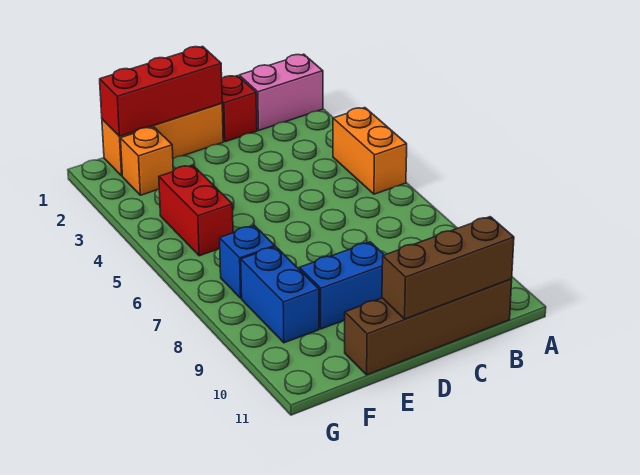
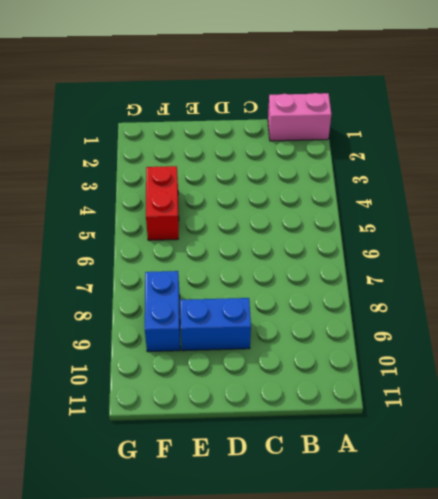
none -> orange 1x2 brick [333,108,407,194]
none -> brown 1x4 brick [344,279,512,375]
none -> red 1x1 brick [222,76,257,142]

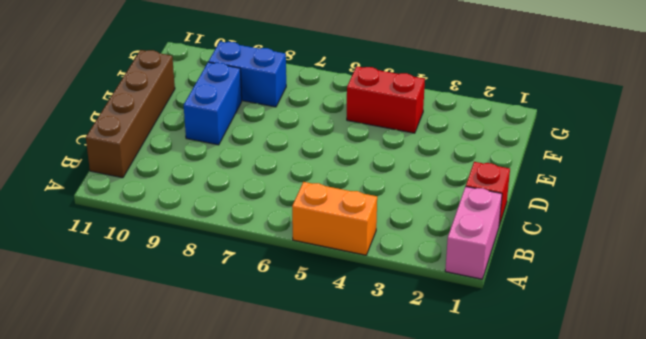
none -> orange 1x3 brick [102,103,223,176]
none -> orange 1x1 brick [120,127,173,195]
none -> blue 1x1 brick [220,226,275,298]

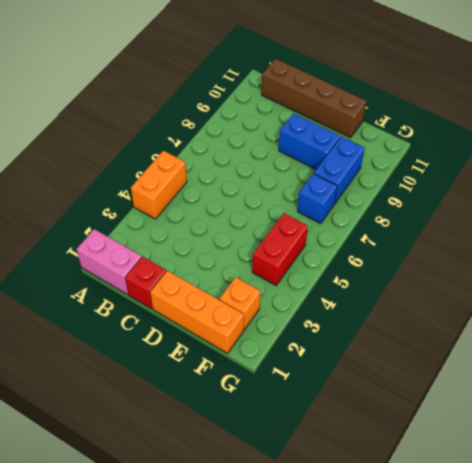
none -> brown 1x3 brick [382,217,514,319]
none -> red 1x3 brick [100,47,222,136]

